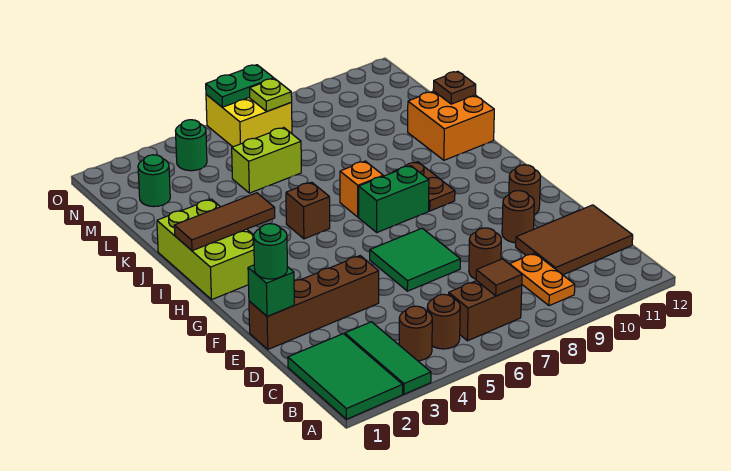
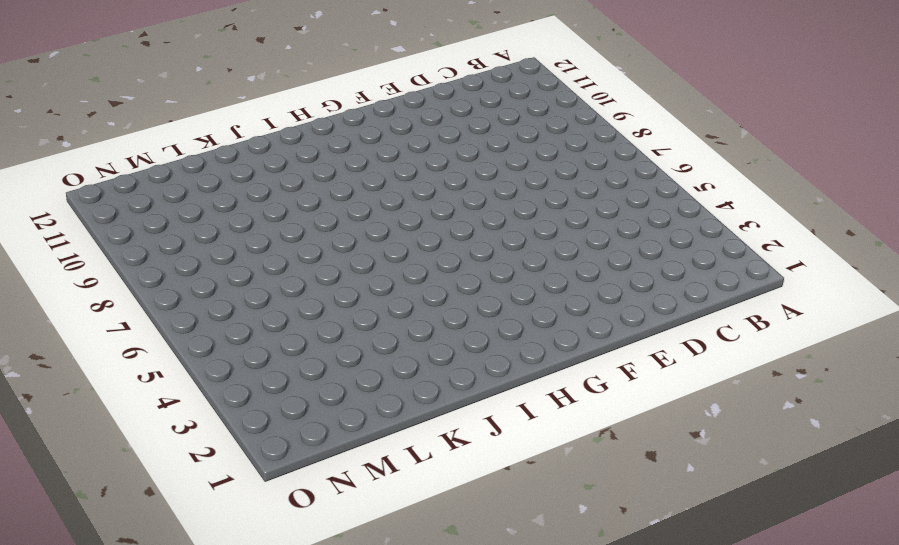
none -> green 2x3 tile [288,334,403,419]
none -> green 1x3 tile [345,322,431,394]
none -> brown 1x1 round brick [399,306,432,361]

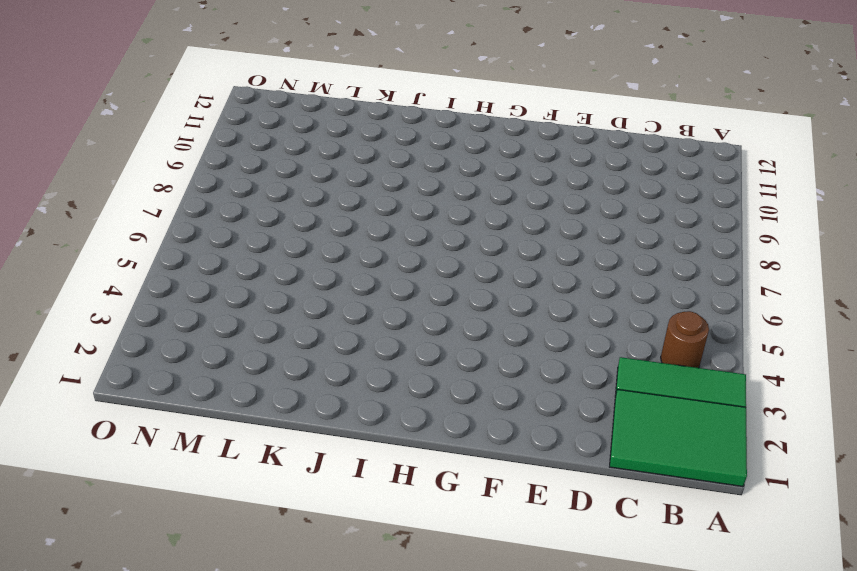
none -> brown 1x1 round brick [427,294,460,349]
none -> brown 1x2 brick [449,281,522,341]
none -> orange 1x2 plate [510,253,575,306]

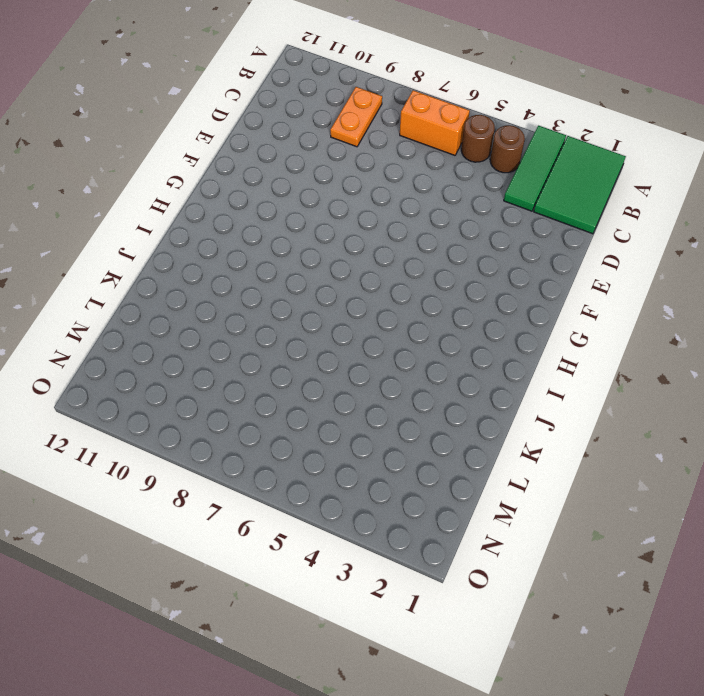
orange 1x2 brick [400,90,470,155] -> brown 1x2 brick [449,281,522,341]
none -> brown 2x3 tile [516,205,633,275]
none -> brown 1x1 round brick [469,228,501,279]
none -> brown 1x4 brick [249,256,379,349]

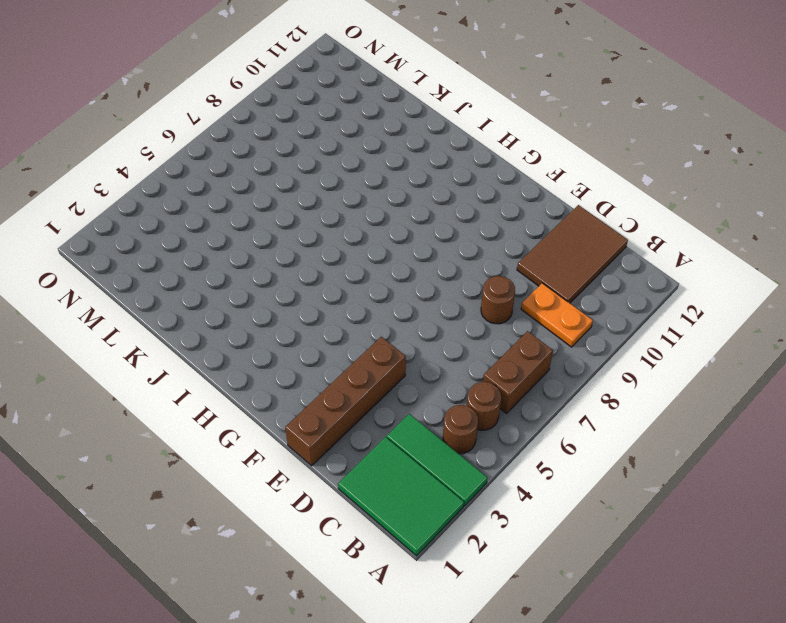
none -> green 2x2 tile [370,228,460,291]
none -> brown 1x1 round brick [502,191,534,243]
none -> brown 1x1 round brick [509,165,541,214]

